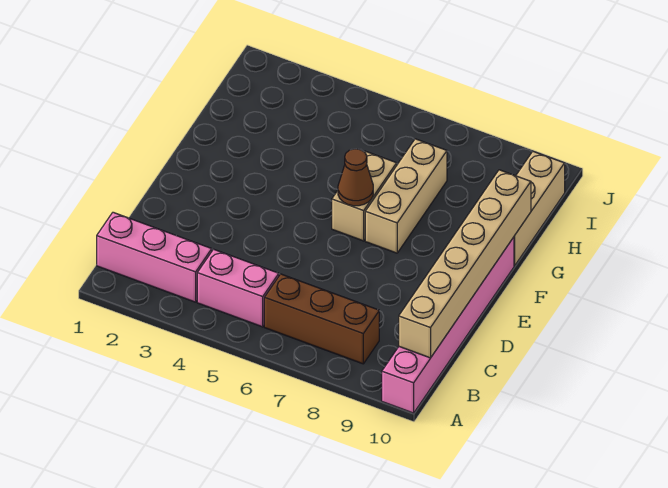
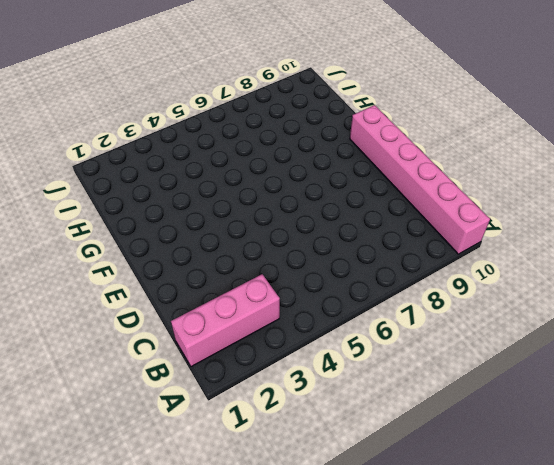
none -> pink 1x2 brick [197,249,279,327]
none -> brown 1x3 brick [264,274,379,364]

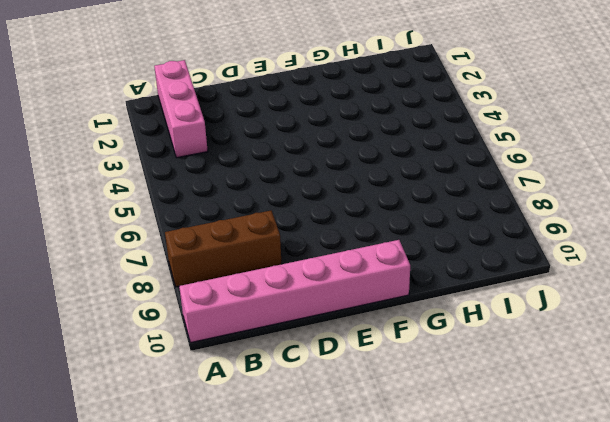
brown 1x3 brick [165,211,282,287] -> brown 1x3 brick turned to [264,274,379,364]
none -> pink 1x2 brick [197,249,279,327]
none -> tan 1x2 brick [332,151,397,241]

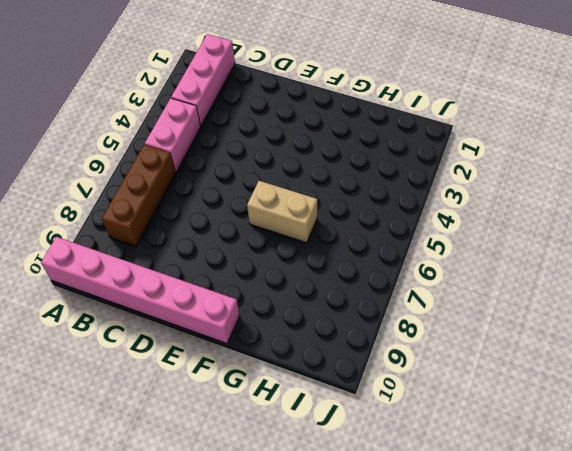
none -> tan 1x3 brick [365,139,447,253]
none -> tan 1x3 brick [514,151,565,266]

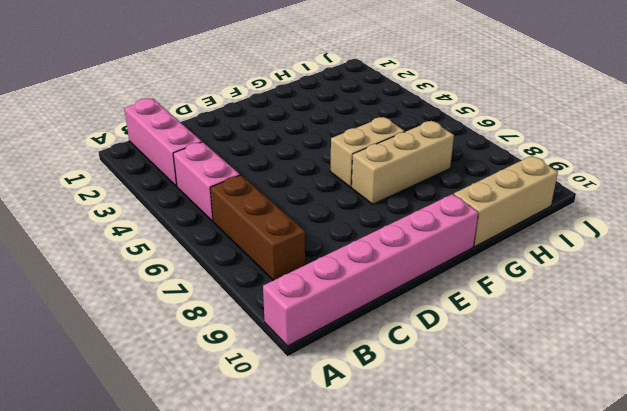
none -> tan 1x6 brick [399,170,531,358]
none -> brown 1x1 cone [338,149,373,206]

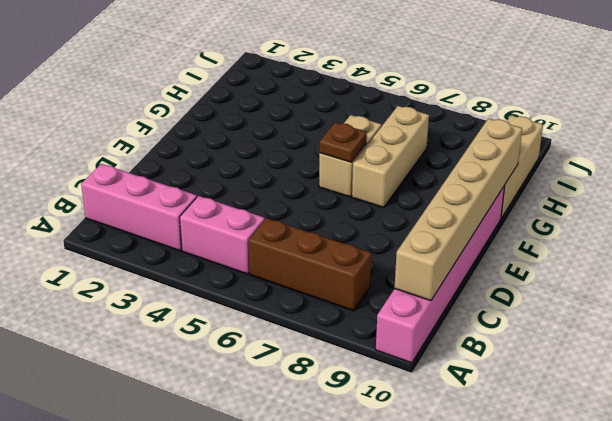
brown 1x1 plate [319,122,367,162] -> brown 1x1 cone [338,149,373,206]

